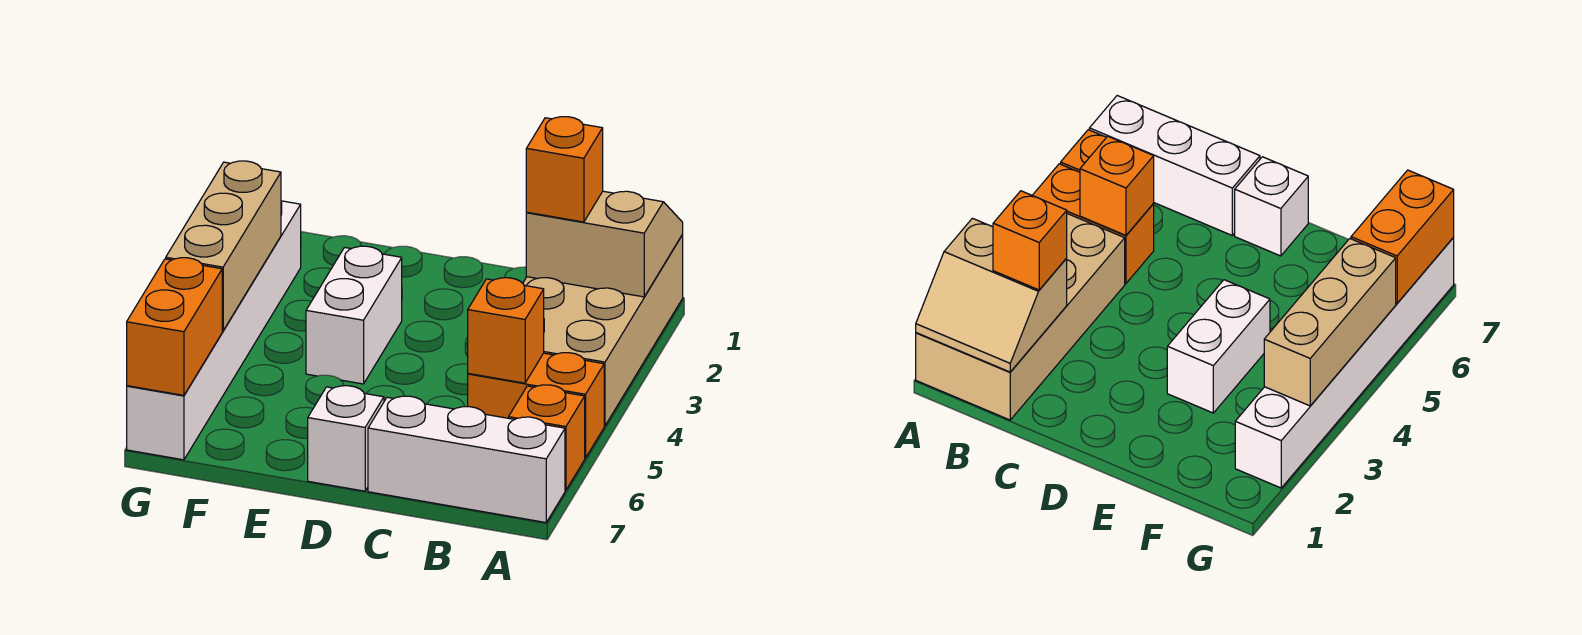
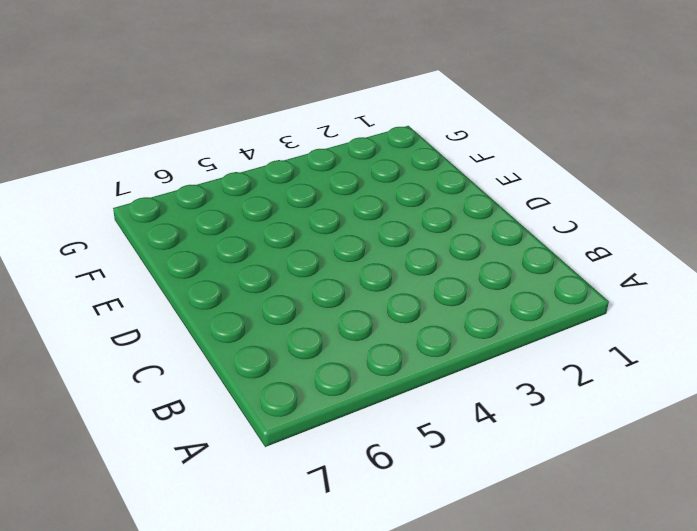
none -> tan 2x4 brick [523,235,683,426]
none -> orange 1x2 brick [468,353,604,458]
none -> orange 1x1 brick [509,385,585,490]

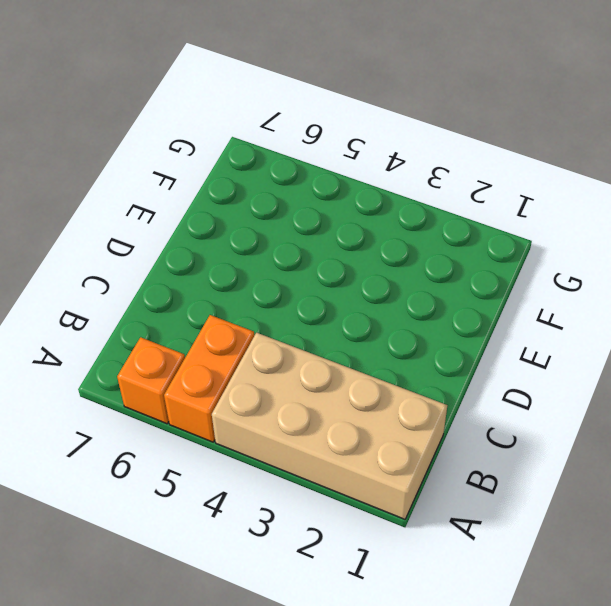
none -> white 1x3 brick [368,396,565,522]
none -> white 1x1 brick [308,386,384,491]
none -> white 1x2 brick [306,246,402,384]

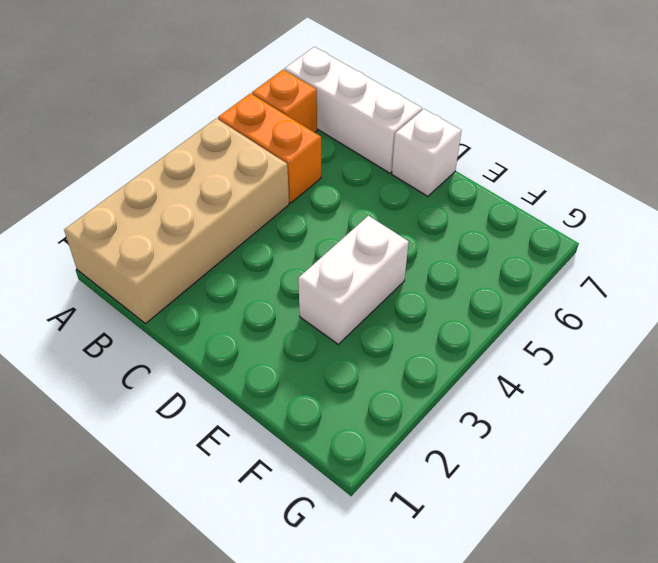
none -> white 1x6 brick [127,201,301,460]
none -> tan 2x2 slope [526,191,683,297]
none -> orange 1x1 brick [468,278,544,383]

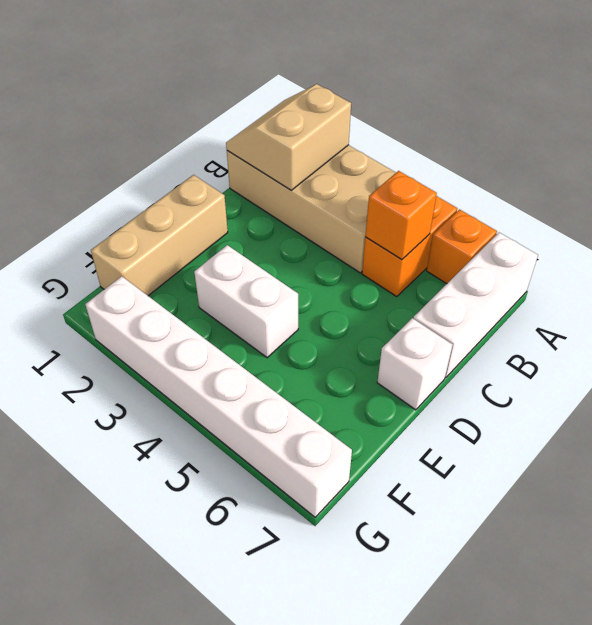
tan 1x3 brick [91,175,228,296] -> tan 1x3 brick turned to [166,161,281,331]
none -> orange 1x2 brick [127,258,222,395]
none -> orange 1x1 brick [526,117,603,222]

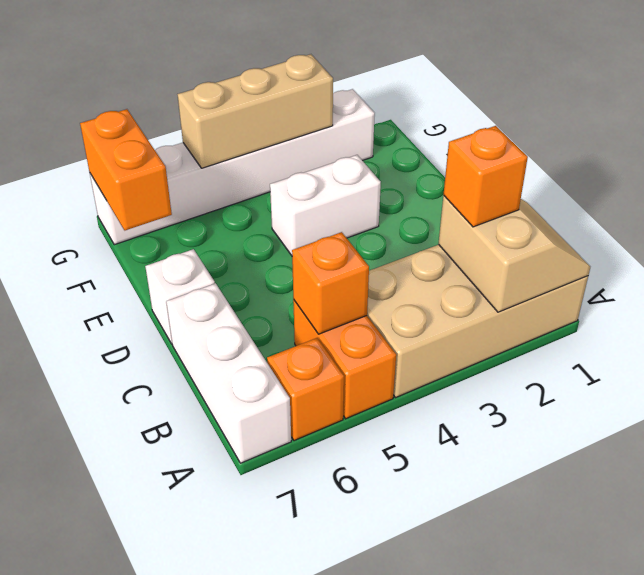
orange 1x2 brick [80,109,172,230] -> orange 1x2 brick turned to [127,258,222,395]

